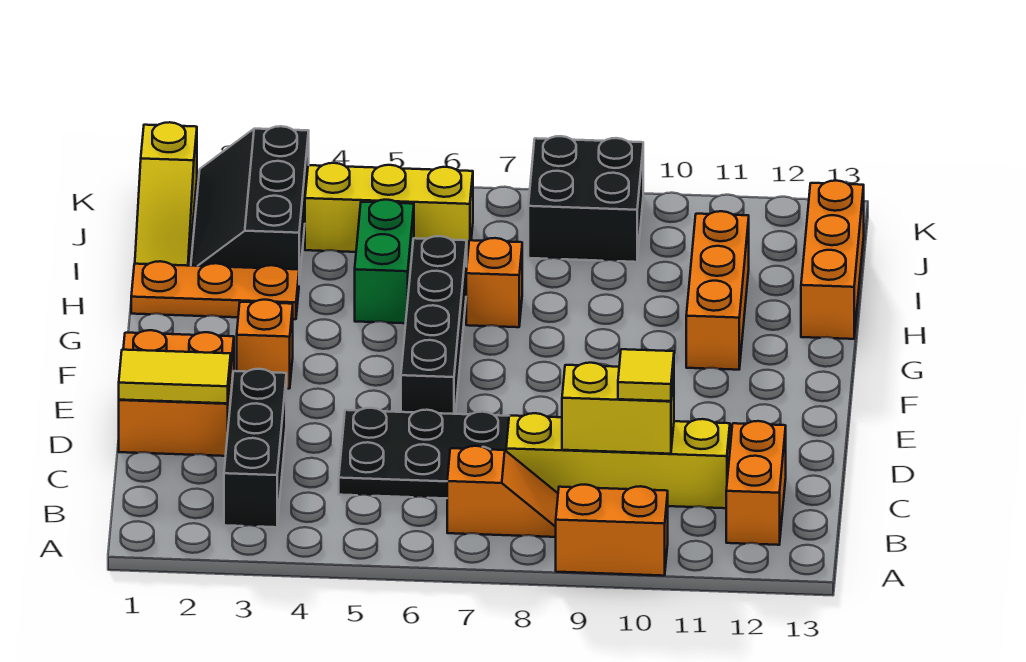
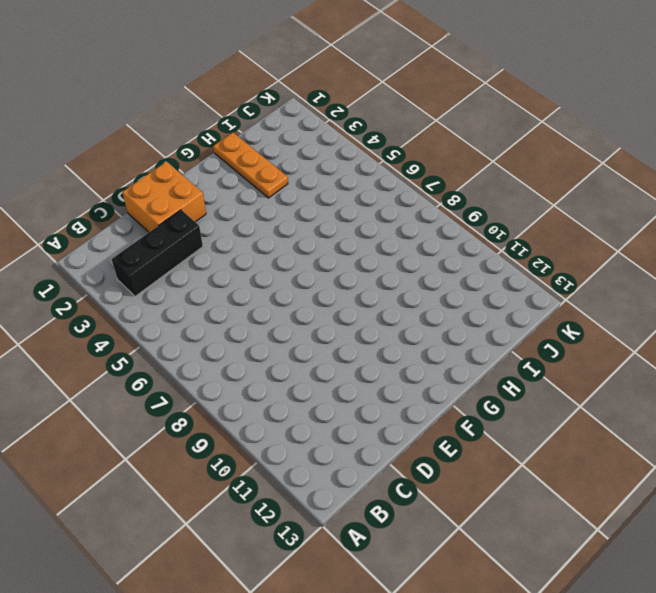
none -> orange 1x2 brick [556,485,668,576]
none -> orange 1x2 slope [447,446,558,537]
none -> orange 1x2 brick [726,421,786,545]

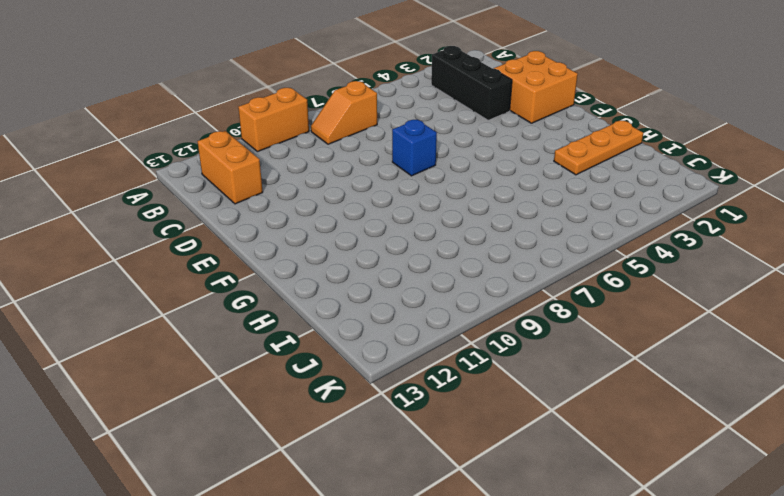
blue 1x1 brick [392,119,437,176] -> none
none -> black 2x3 plate [339,408,509,498]
none -> yellow 1x4 brick [506,413,730,508]
none -> black 1x4 brick [401,236,467,414]

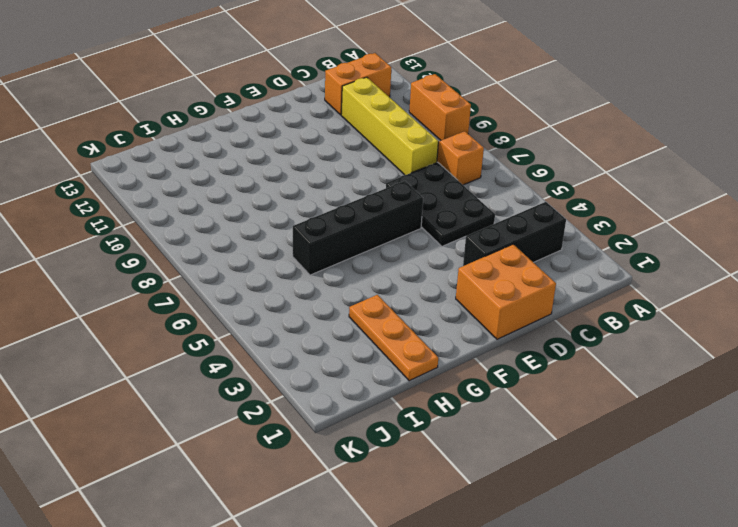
none -> orange 1x1 brick [237,300,293,389]
none -> orange 1x3 brick [686,211,749,370]
none -> green 1x2 brick [355,200,414,323]

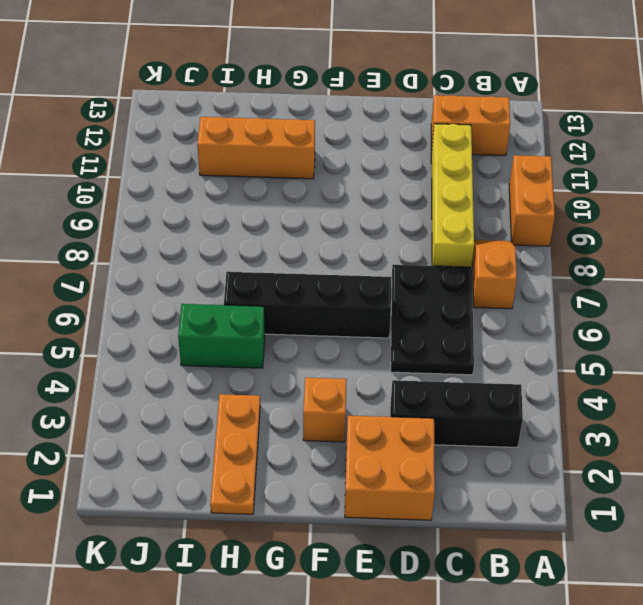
none -> orange 1x1 brick [466,238,522,327]
none -> orange 1x3 brick [801,181,864,339]
none -> yellow 1x3 slope [135,122,197,266]

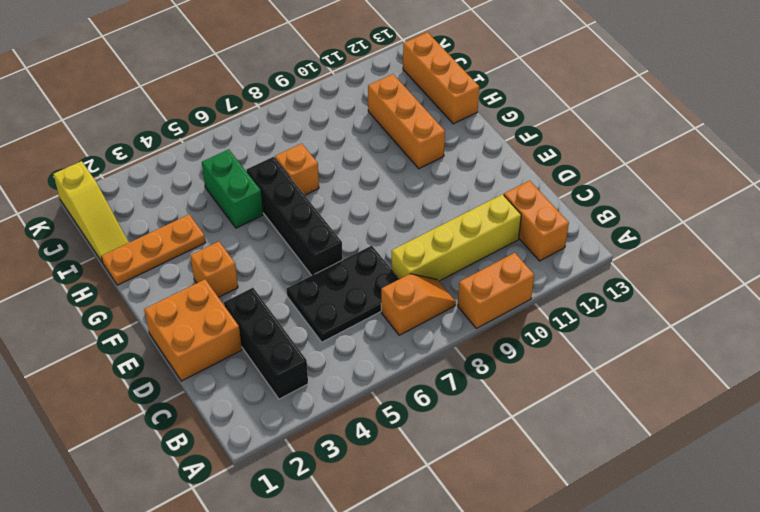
none -> black 2x3 slope [191,126,309,282]
none -> yellow 1x3 brick [305,163,473,256]
none -> black 2x2 brick [528,136,643,262]

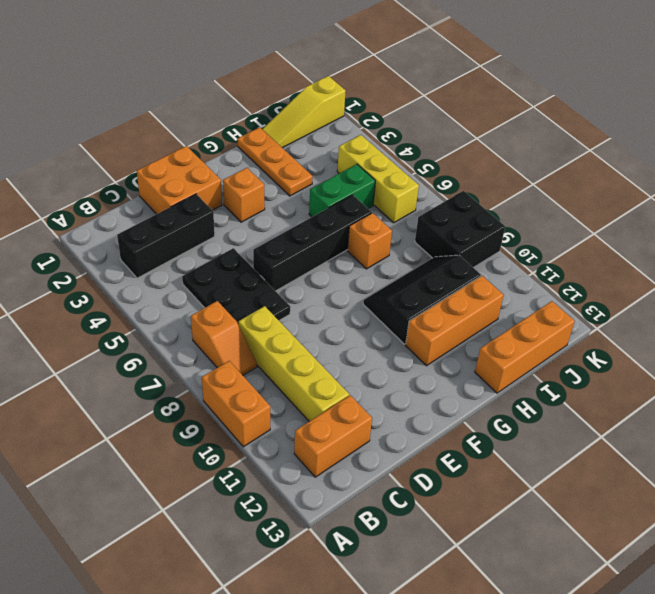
black 2x3 slope [363,255,481,344] -> black 2x3 slope moved to [191,126,309,282]
none -> yellow 1x2 brick [562,363,674,454]
none -> yellow 1x2 tile [119,350,231,403]
none -> yellow 1x1 tile [618,349,674,401]

